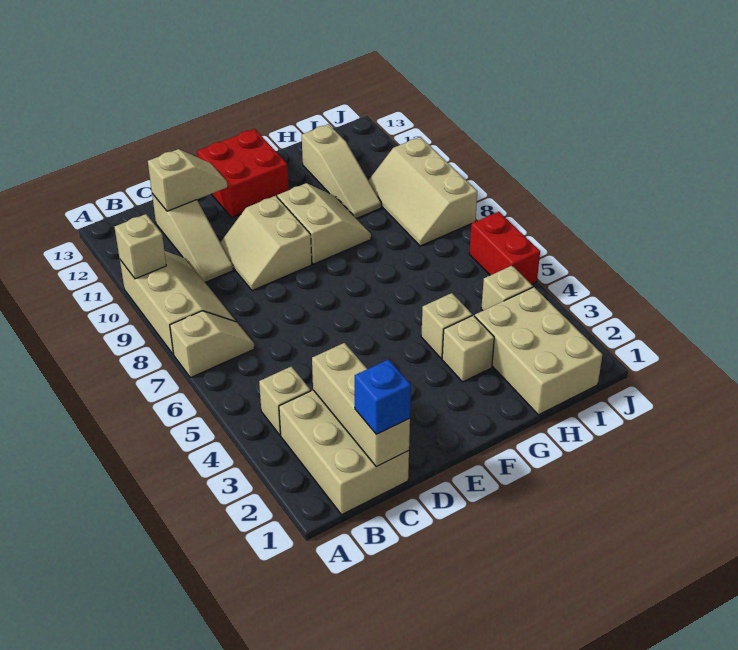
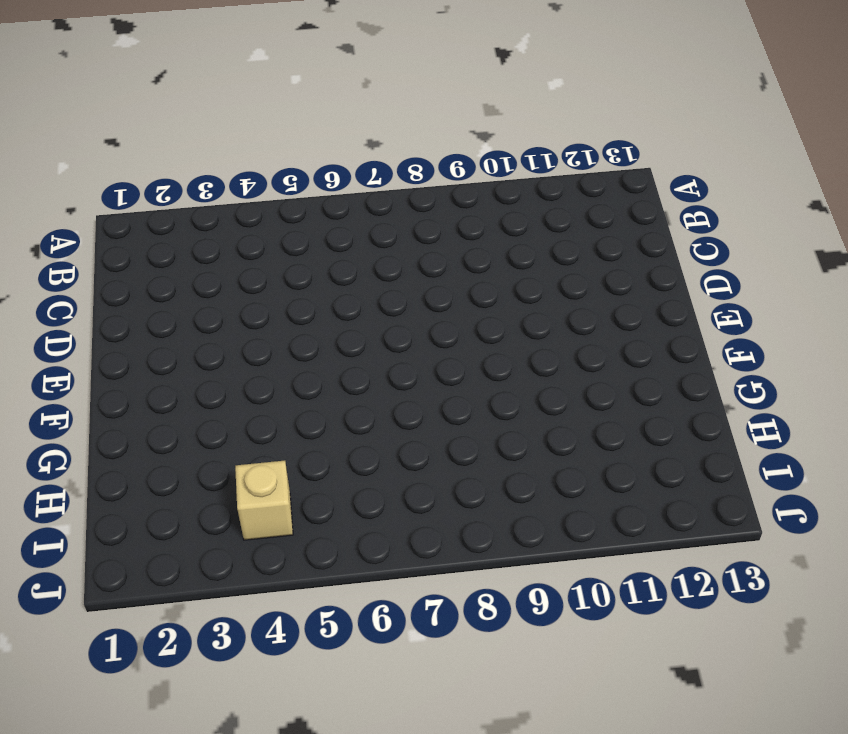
none -> tan 1x2 slope [170,311,255,378]
none -> tan 2x3 slope [120,251,236,354]
none -> tan 2x3 brick [279,390,409,514]

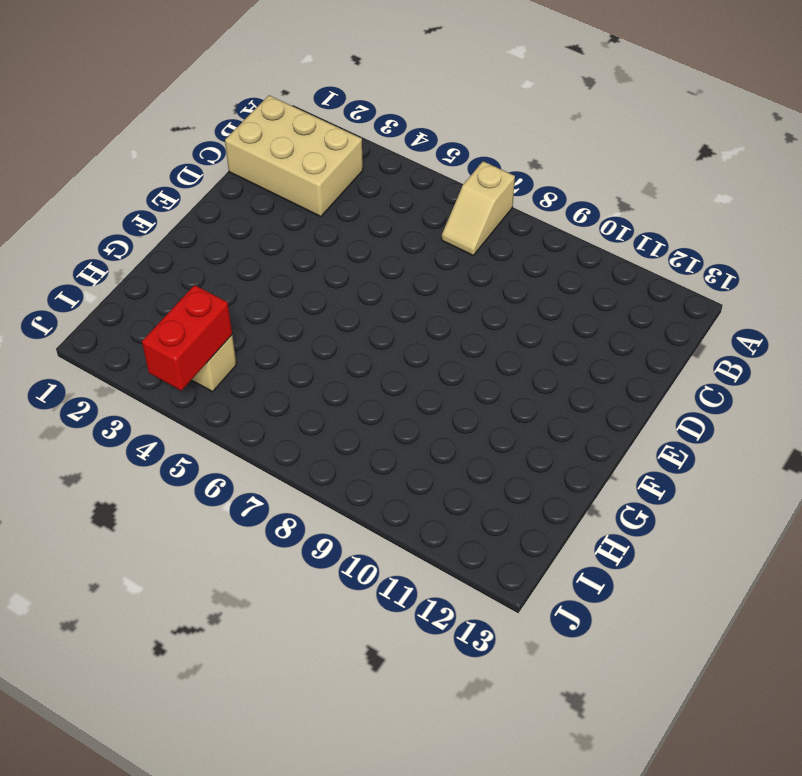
red 1x2 brick [142,285,232,391] -> red 1x2 brick turned to [469,212,540,284]
none -> tan 2x3 slope [120,251,236,354]
none -> tan 1x1 brick [259,366,311,435]
none -> tan 1x3 slope [152,194,233,282]

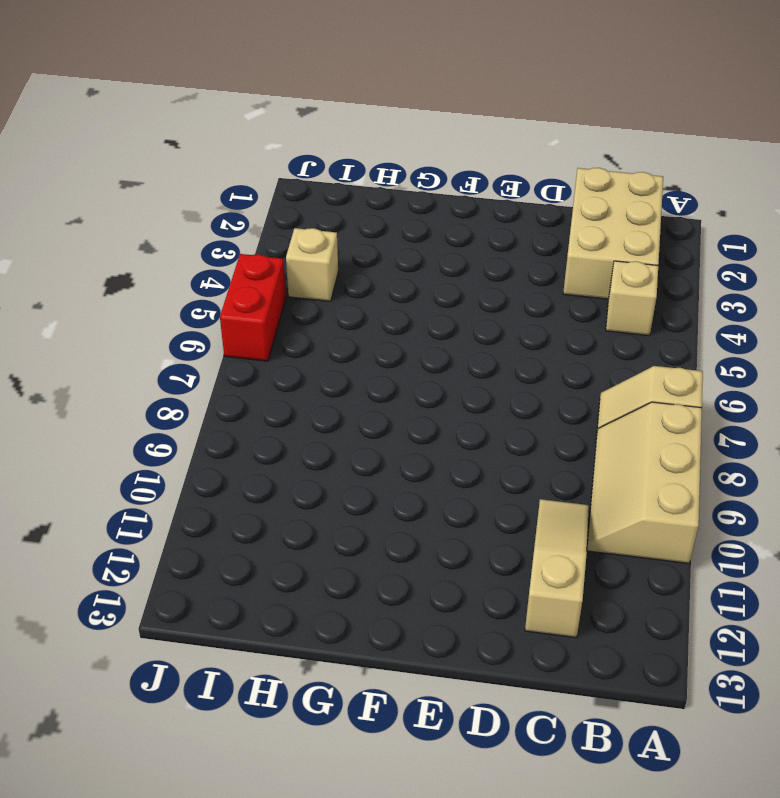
none -> tan 2x2 slope [220,196,312,291]
none -> red 2x2 brick [197,129,289,218]
none -> tan 2x2 slope [277,183,371,264]

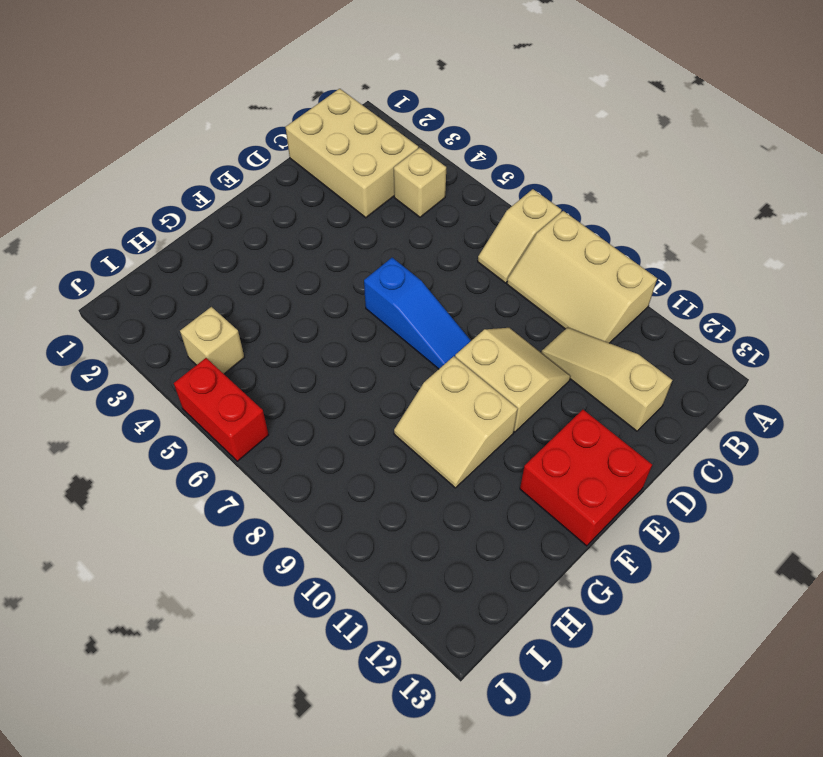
blue 1x3 slope [364,258,471,369] -> none
none -> tan 1x1 brick [442,315,494,382]
none -> tan 1x1 brick [421,293,472,359]
none -> tan 2x3 brick [475,287,603,415]

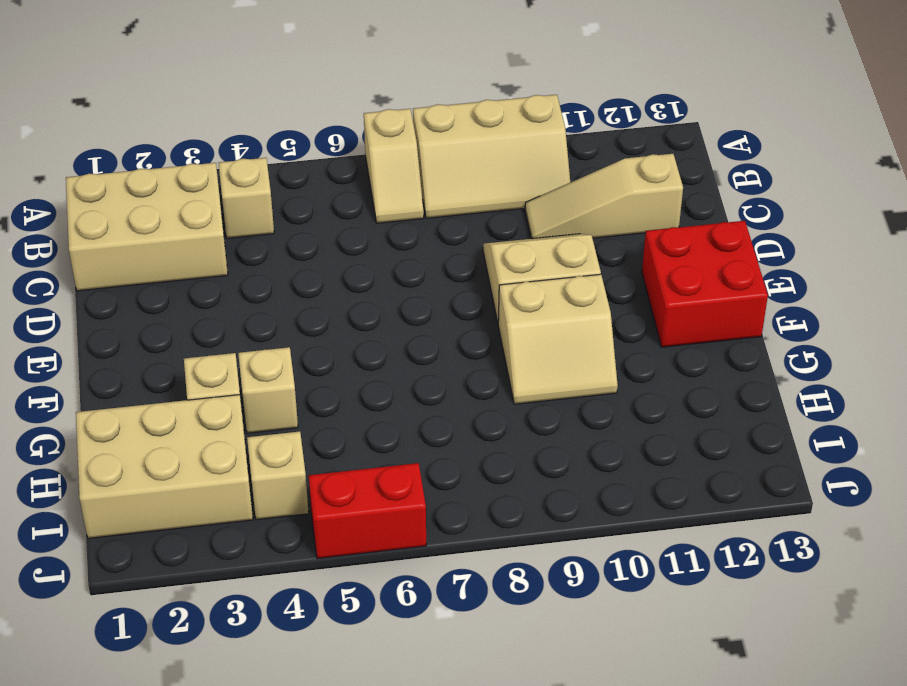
none -> tan 1x3 slope [302,124,381,219]
none -> tan 2x3 slope [369,137,477,246]
none -> tan 1x1 brick [115,214,166,279]

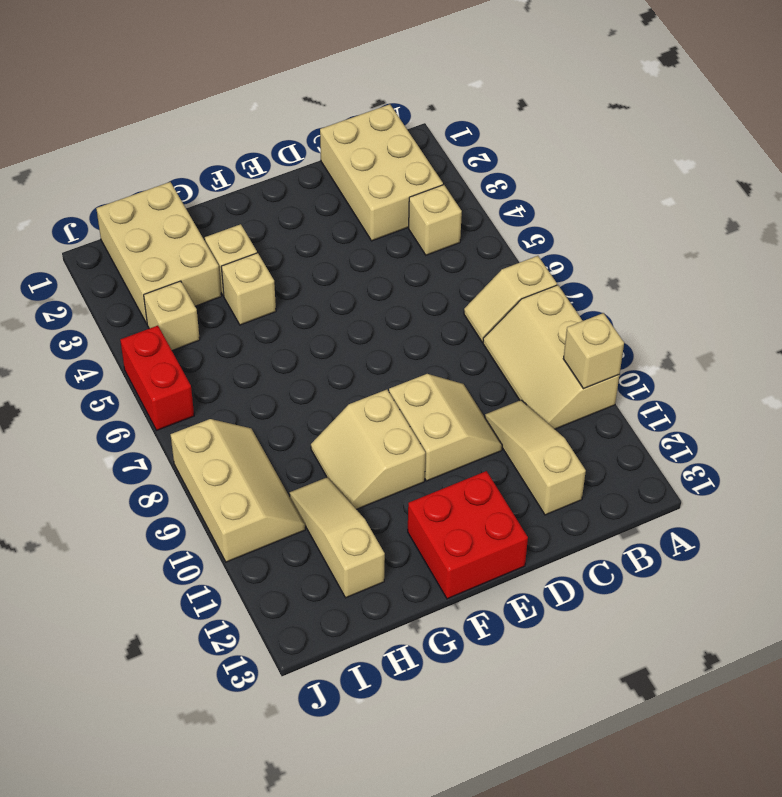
none -> tan 1x3 brick [312,343,410,467]
none -> tan 1x2 slope [148,149,227,211]
none -> blue 1x1 brick [355,359,411,434]

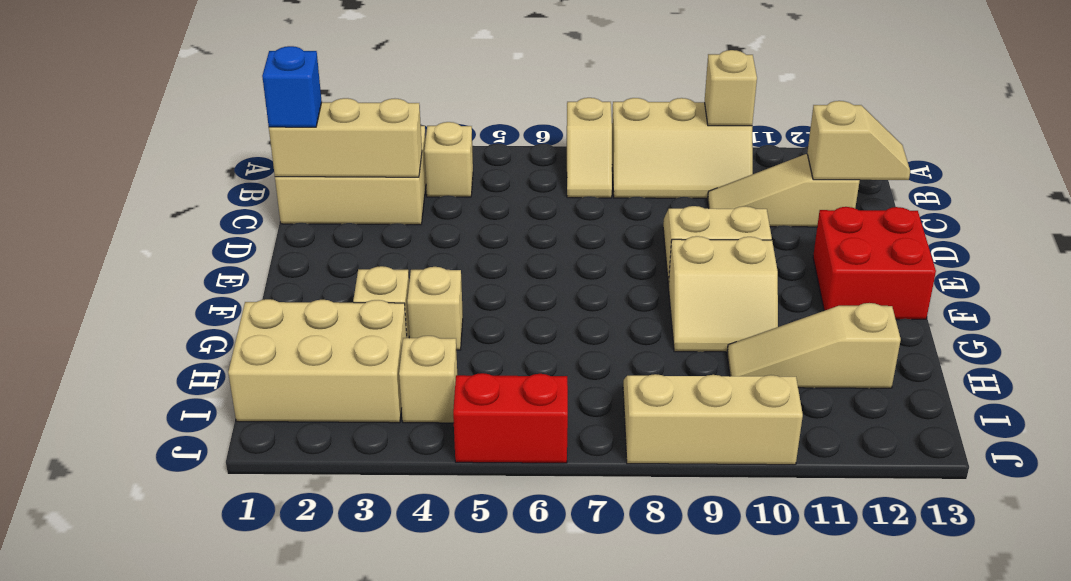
tan 1x2 slope [807,101,910,180] -> tan 1x2 slope turned to [148,149,227,211]

